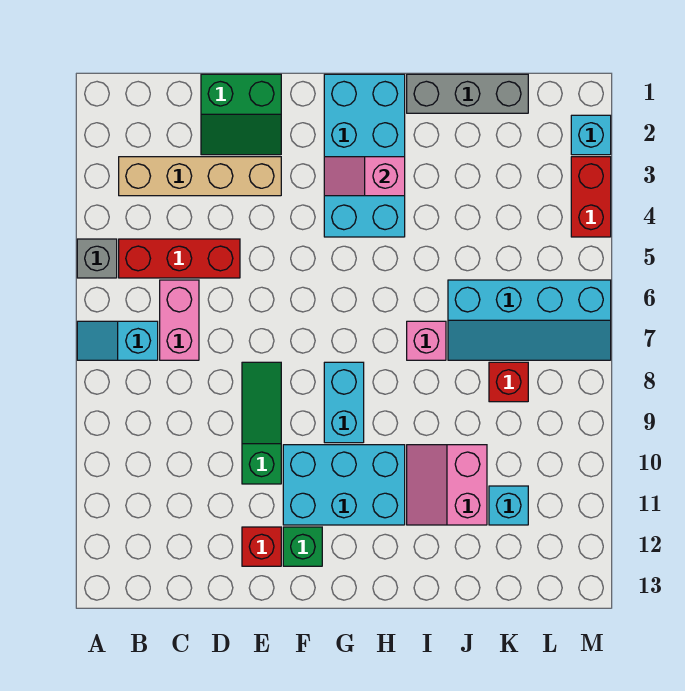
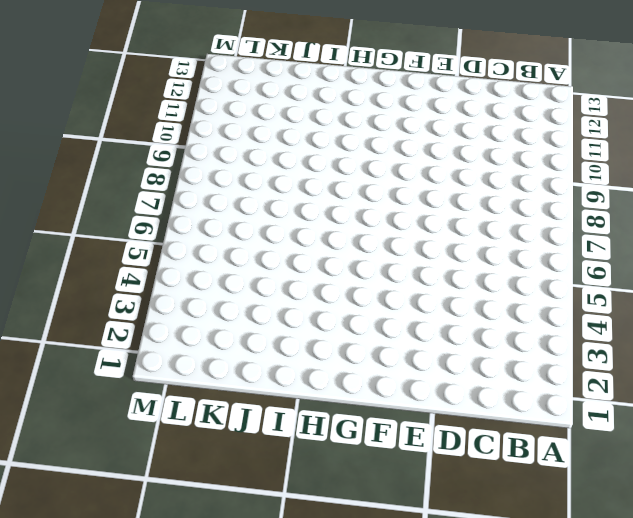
none -> grey 1x1 brick [77,239,117,278]
none -> cyan 1x2 slope [77,321,158,360]
none -> tan 1x4 brick [119,157,281,196]

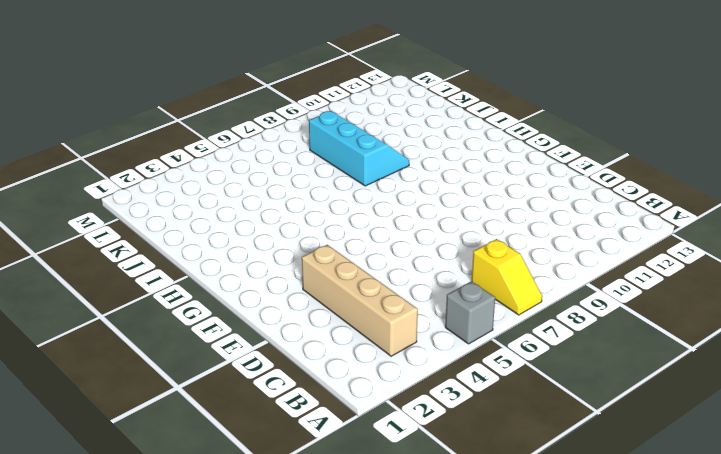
yellow 1x2 slope [472,239,542,315] -> cyan 1x2 slope [77,321,158,360]
cyan 2x3 slope [309,111,409,186] -> red 1x1 brick [489,362,528,402]
none -> red 1x3 brick [119,239,240,278]
none -> pink 1x2 brick [160,280,199,360]
none -> green 2x2 slope [201,74,281,155]

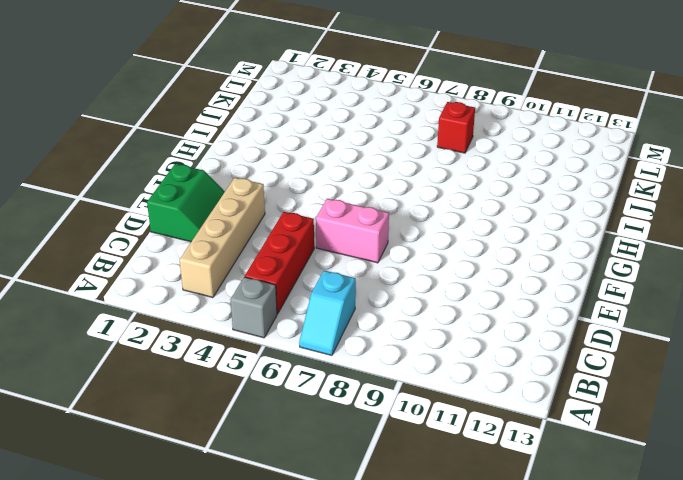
pink 1x2 brick [316,199,389,263] -> pink 1x2 brick moved to [160,280,199,360]
none -> green 1x3 slope [242,362,281,484]
none -> red 1x1 brick [242,527,281,566]
none -> cyan 2x3 brick [283,445,405,525]

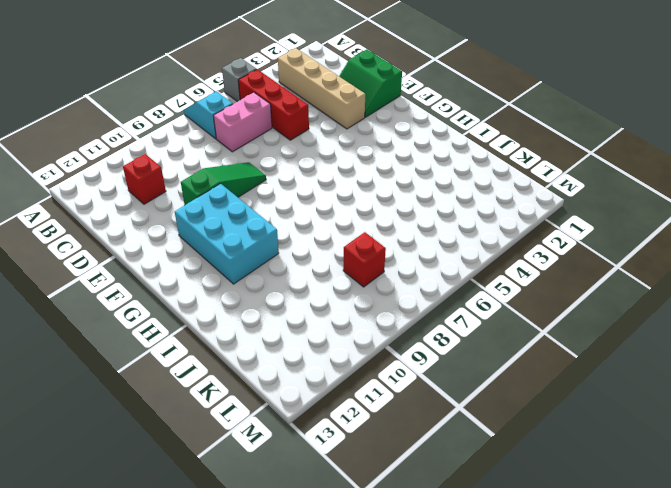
red 1x1 brick [123,154,166,204] -> red 1x1 brick moved to [242,527,281,566]
none -> green 1x1 brick [283,527,322,566]
none -> cyan 2x4 brick [324,74,405,237]
none -> cyan 1x2 brick [324,362,364,443]

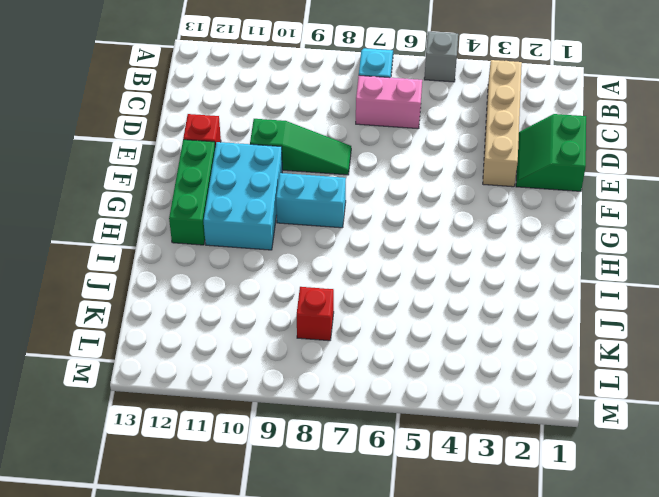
green 1x3 brick [169,140,215,245] -> green 1x1 brick [283,527,322,566]
none -> red 1x3 brick [119,239,240,278]
none -> cyan 2x4 brick [324,74,405,237]
none -> grey 1x3 brick [407,74,528,113]

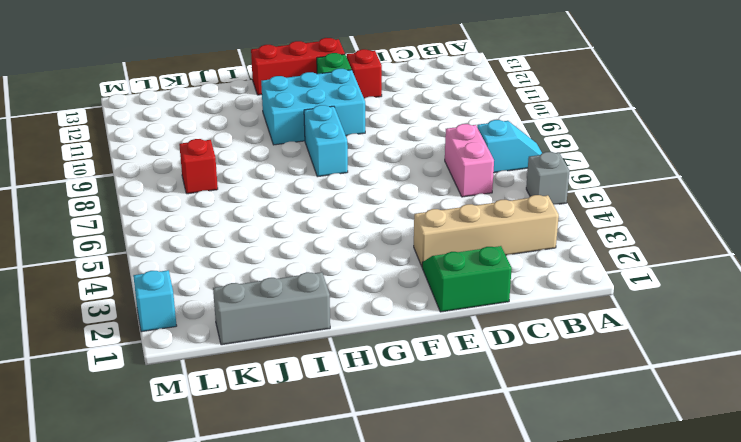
red 1x3 brick [251,38,345,95] -> red 1x3 brick moved to [119,239,240,278]
none -> green 1x3 slope [242,362,281,484]
none -> cyan 2x4 brick [324,74,405,237]
none -> pink 1x1 brick [407,321,446,360]

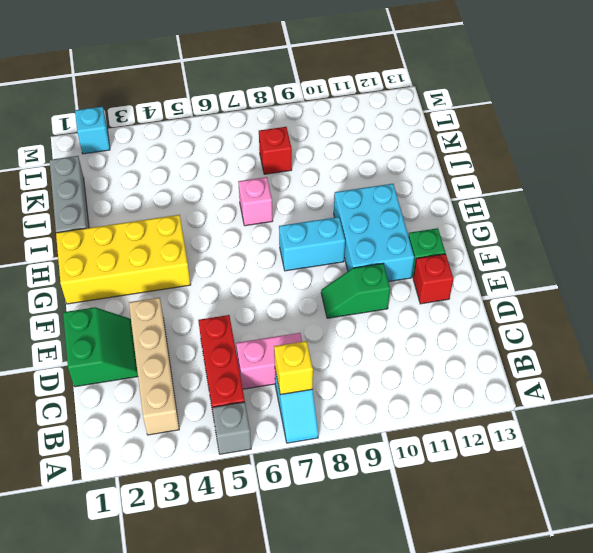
yellow 1x1 brick [274,341,313,395] -> none
green 1x2 slope [321,263,390,318] -> green 1x3 slope [242,362,281,484]
yellow 2x4 brick [56,215,191,304] -> cyan 2x4 brick [324,74,405,237]
none -> pink 2x2 slope [407,445,487,525]
none -> cyan 2x4 slope [448,280,611,360]
none -> cyan 1x1 brick [489,486,528,525]

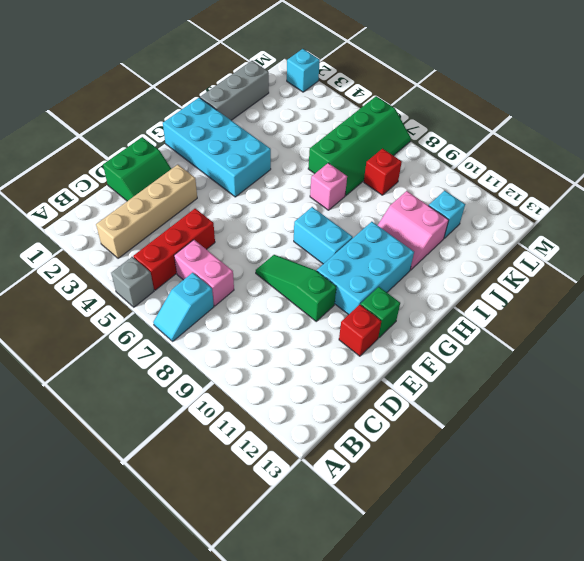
green 2x4 slope [308,96,411,196] -> cyan 2x4 slope [448,280,611,360]
none -> red 1x2 brick [571,157,611,237]
none -> pink 1x2 slope [324,157,405,196]

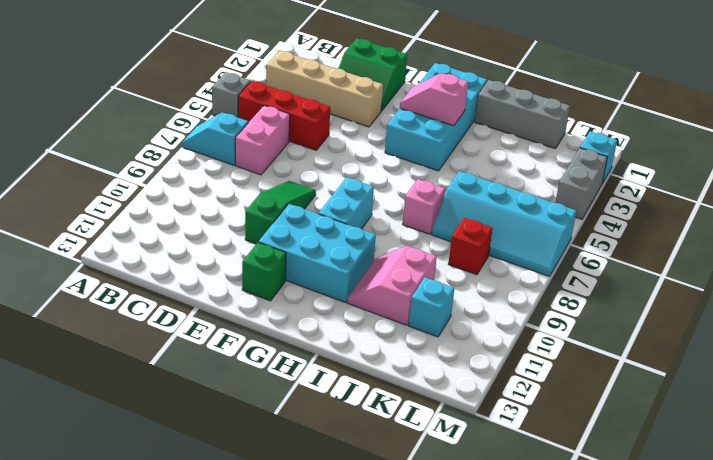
grey 1x2 brick [556,148,607,219] -> red 1x2 brick [571,157,611,237]
none -> red 1x1 brick [242,527,281,566]

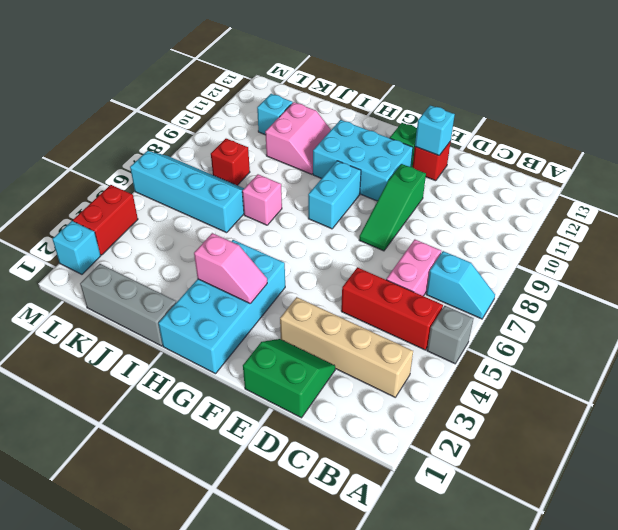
cyan 1x1 brick [415,105,455,155] -> none

